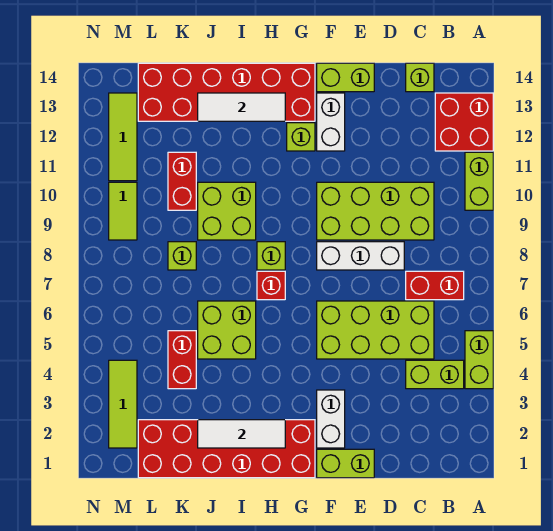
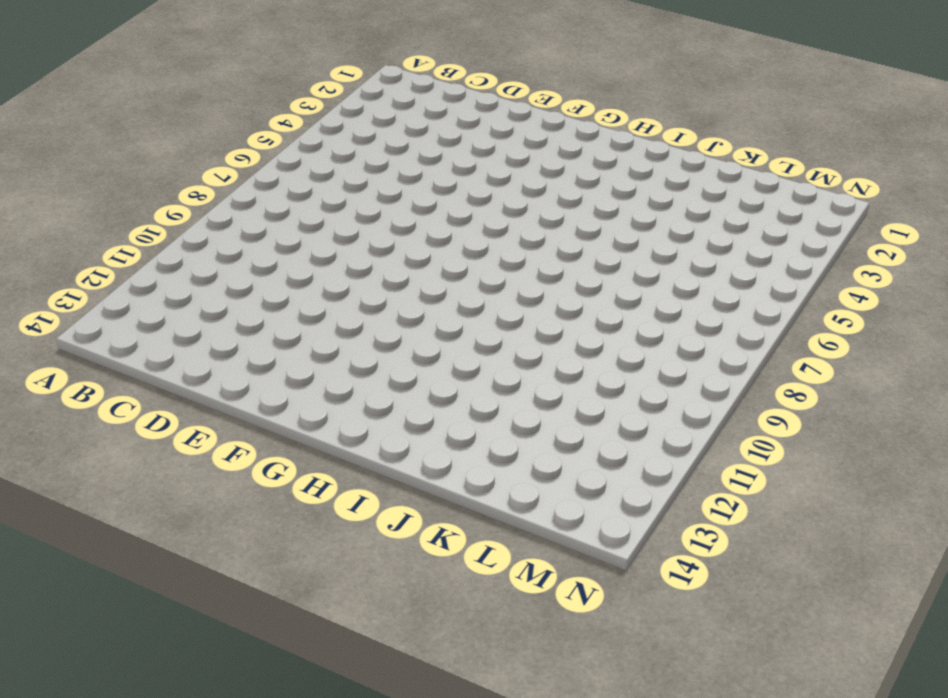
none -> lime 1x2 brick [465,331,493,389]
none -> lime 1x2 brick [465,152,493,210]
none -> red 2x2 brick [435,93,493,151]

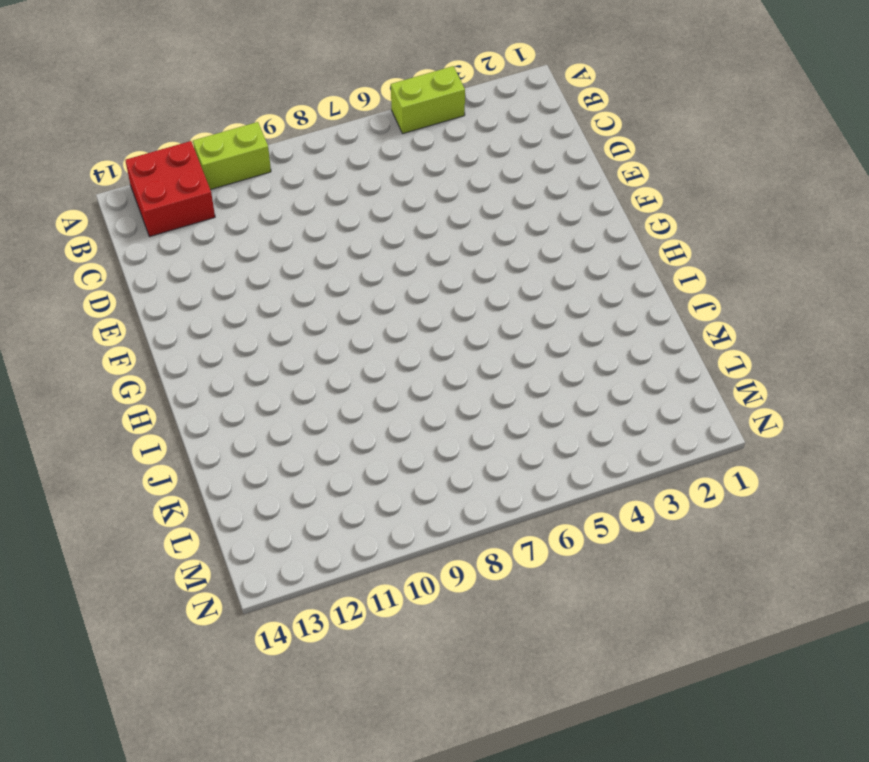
none -> lime 1x2 brick [406,360,464,389]
none -> red 1x2 brick [406,271,464,300]
none -> lime 2x4 brick [317,301,434,359]

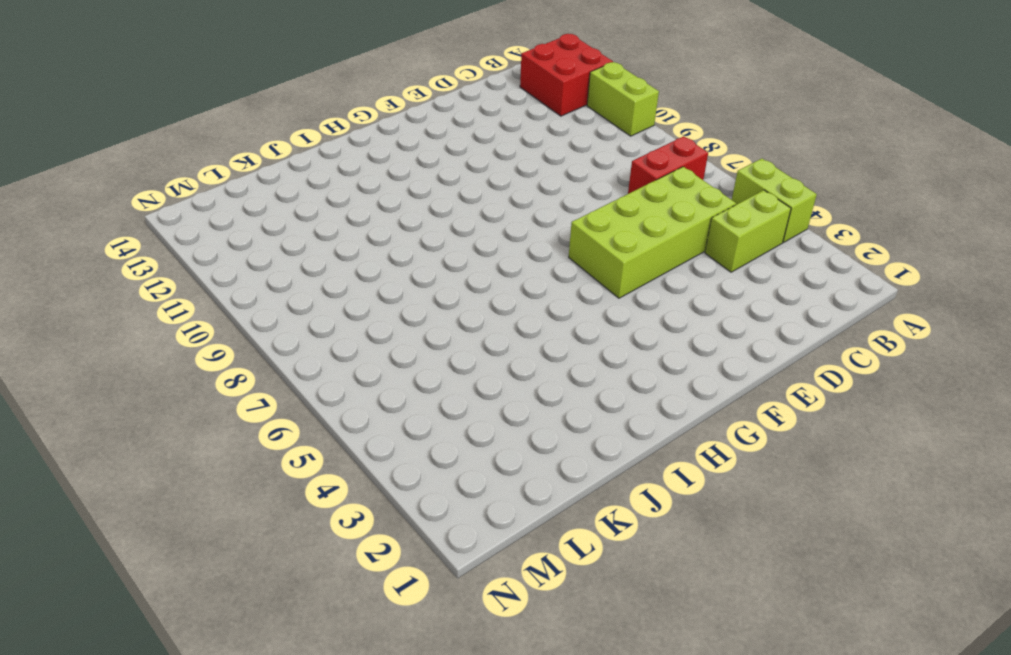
none -> lime 2x4 brick [317,182,434,240]
none -> lime 1x1 brick [406,63,434,92]
none -> white 1x3 brick [317,242,404,270]

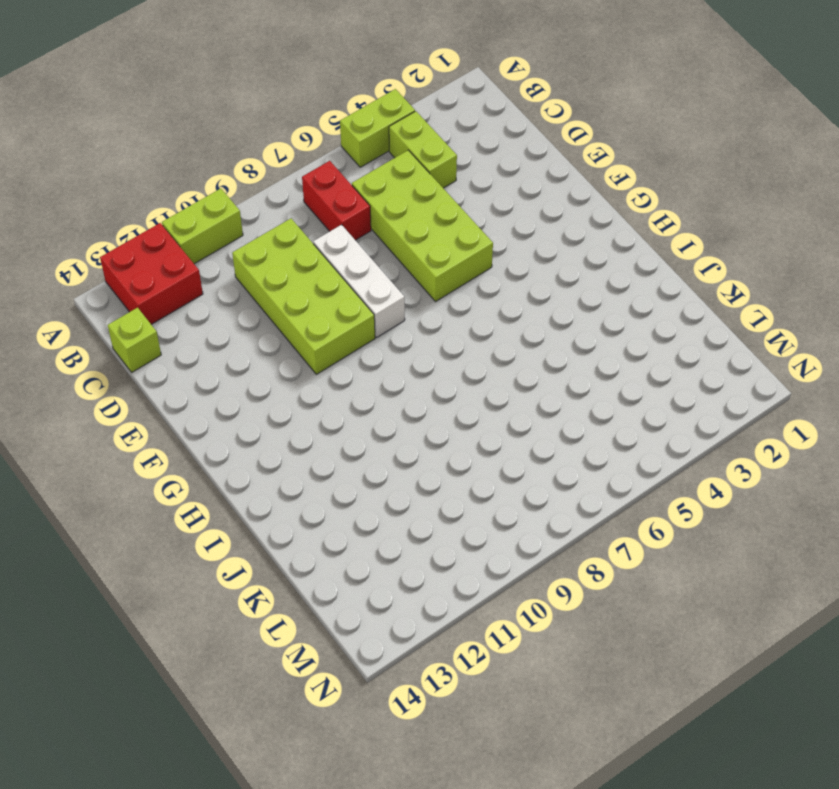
none -> lime 1x2 brick [317,449,374,478]
none -> lime 1x2 brick [317,63,374,92]
none -> white 1x2 brick [317,390,345,448]

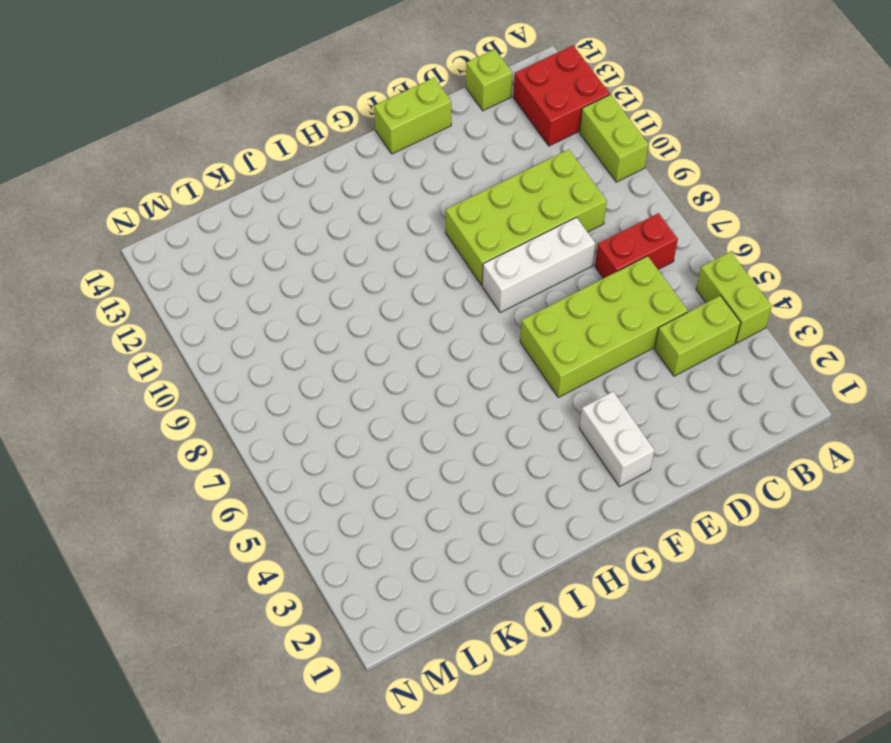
none -> lime 1x2 brick [317,449,374,478]
none -> white 1x2 brick [317,93,345,151]
none -> red 2x6 brick [138,420,315,478]

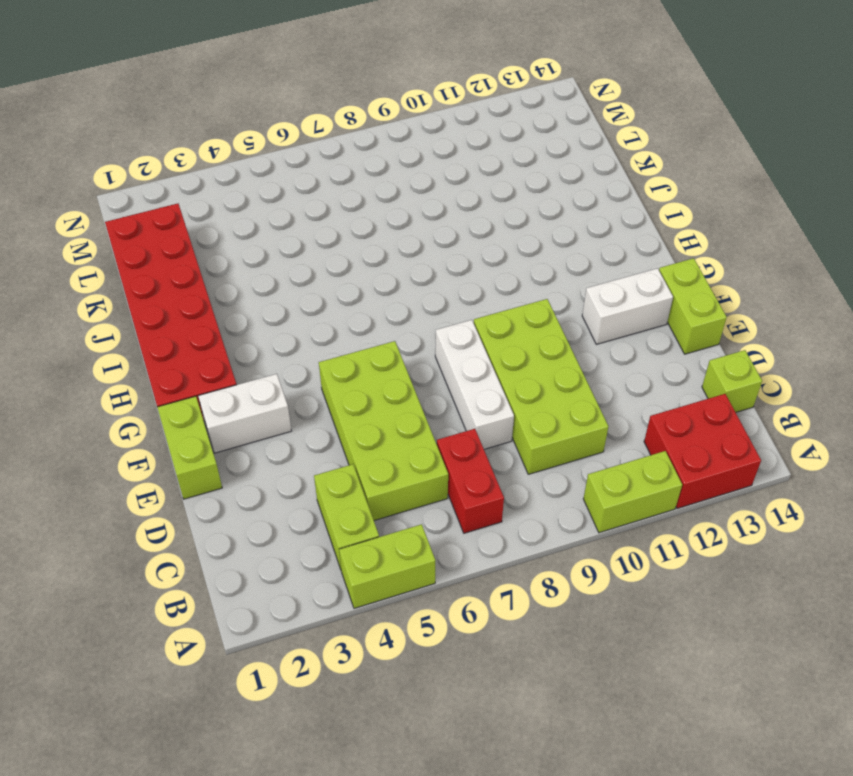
none -> lime 1x1 brick [287,123,315,151]
none -> red 2x6 brick [138,63,315,121]
none -> red 1x1 brick [257,271,285,300]

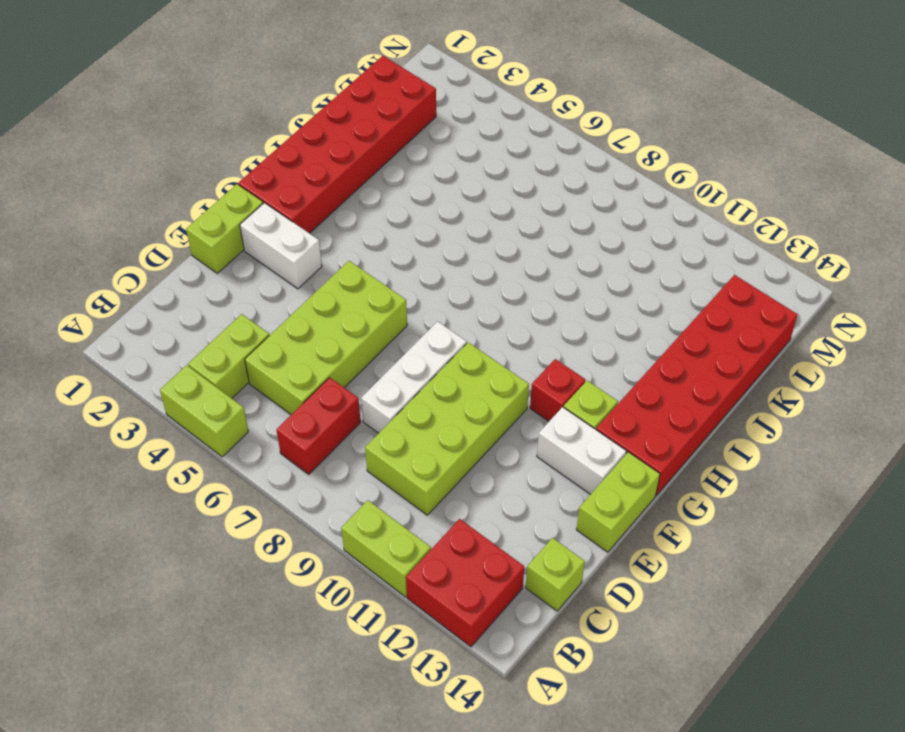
red 1x1 brick [530,359,585,421] -> red 1x1 brick moved to [257,271,285,300]
none -> lime 1x1 brick [257,242,285,270]
none -> lime 2x2 brick [198,301,256,359]
none -> lime 2x2 brick [198,182,256,240]

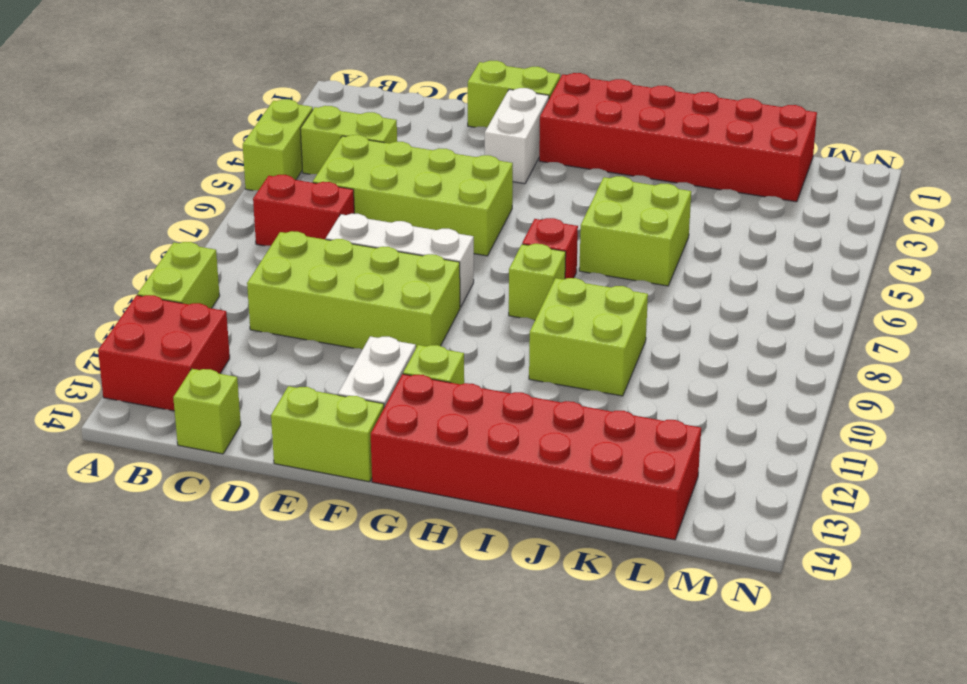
none -> red 1x2 brick [168,331,196,389]
none -> lime 1x1 brick [168,242,196,270]
none -> red 1x2 brick [168,152,196,210]

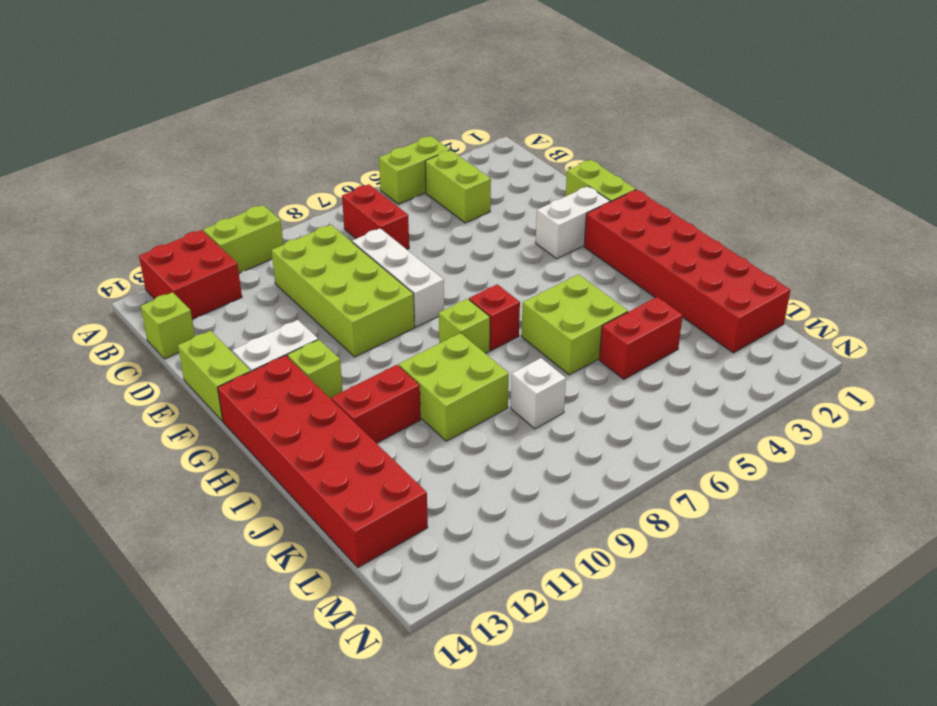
red 1x2 brick [332,365,421,443] -> red 1x2 brick moved to [168,152,196,210]
white 1x1 brick [511,358,566,429] -> lime 1x1 brick [168,242,196,270]
none -> lime 2x4 brick [317,301,434,359]
none -> lime 1x3 tile [109,360,137,448]
none -> lime 1x2 tile [109,182,137,240]

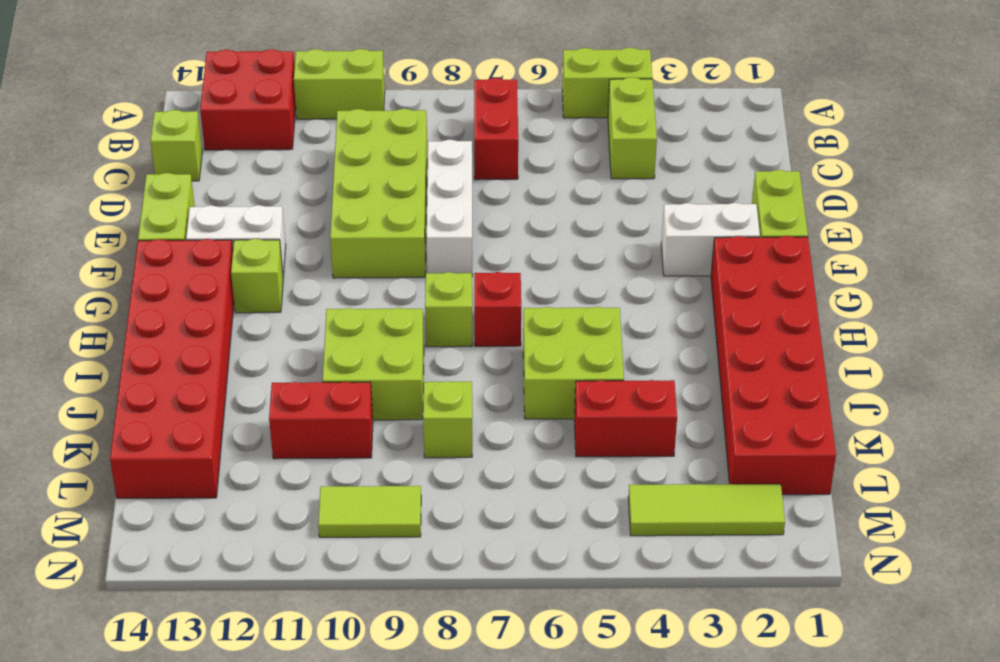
none -> lime 2x4 brick [317,301,434,359]
none -> lime 1x3 tile [109,93,137,181]
none -> white 1x3 tile [198,420,285,448]

